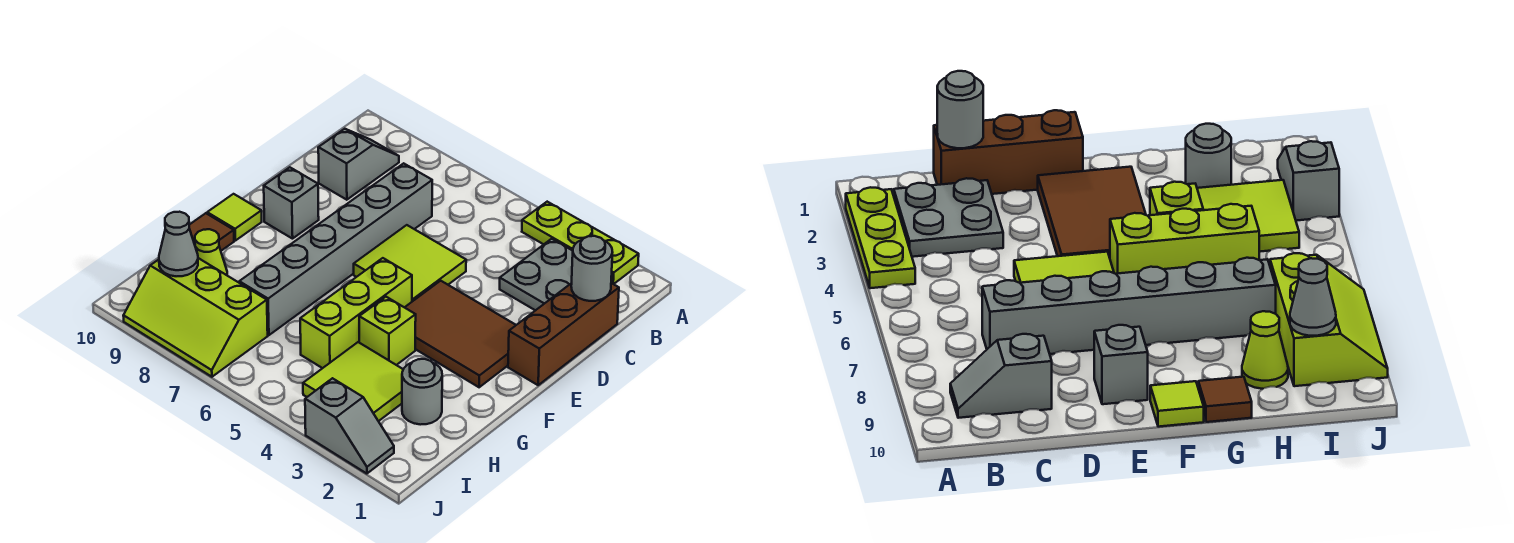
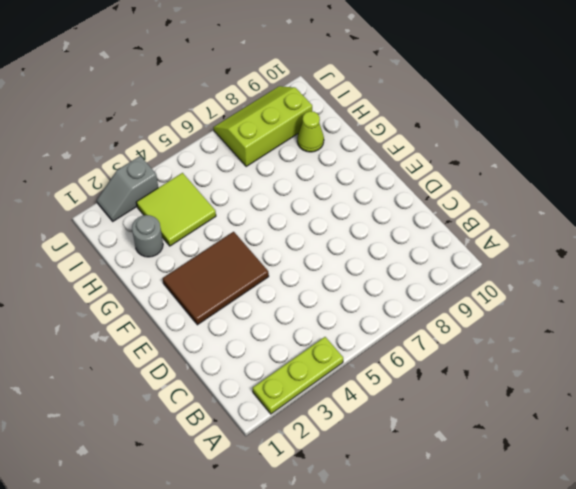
none -> grey 2x2 plate [500,239,613,311]
none -> grey 1x2 slope [318,129,399,200]
none -> brown 1x3 brick [508,283,619,385]

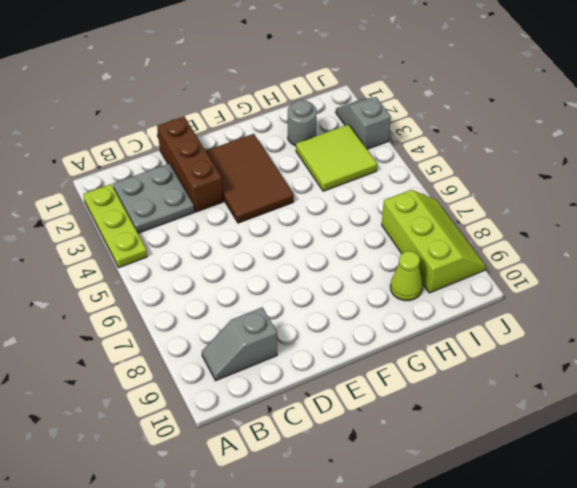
brown 1x3 brick [157,116,223,212] -> brown 1x3 brick turned to [508,283,619,385]
none -> grey 1x6 brick [239,163,432,335]
none -> lime 2x2 tile [354,225,466,301]
none -> grey 1x1 brick [264,167,319,239]

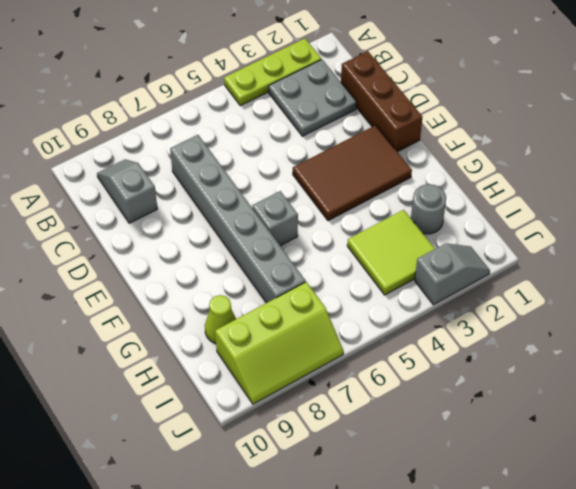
grey 1x1 brick [252,191,298,246] -> grey 1x1 brick moved to [264,167,319,239]
none -> lime 2x2 tile [354,225,466,301]
none -> lime 1x3 brick [300,258,412,368]
none -> lime 1x1 tile [207,194,262,241]

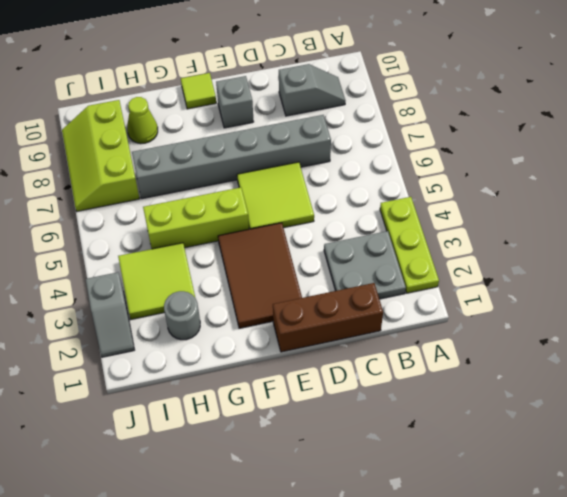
none -> lime 1x1 brick [359,297,416,365]
none -> brown 1x1 tile [189,213,234,251]
none -> grey 1x1 round brick [571,236,613,301]

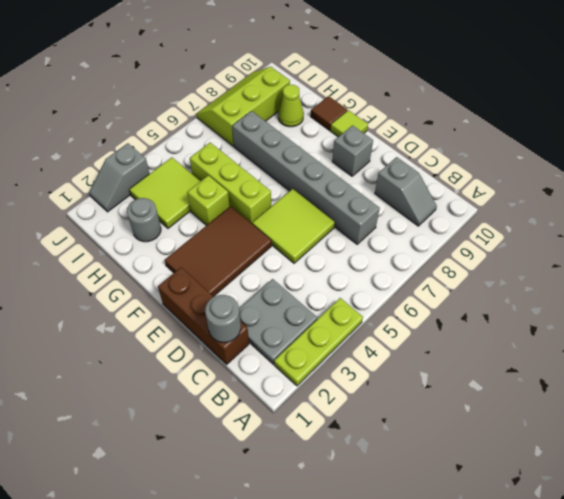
none -> grey 1x1 cone [159,212,198,276]

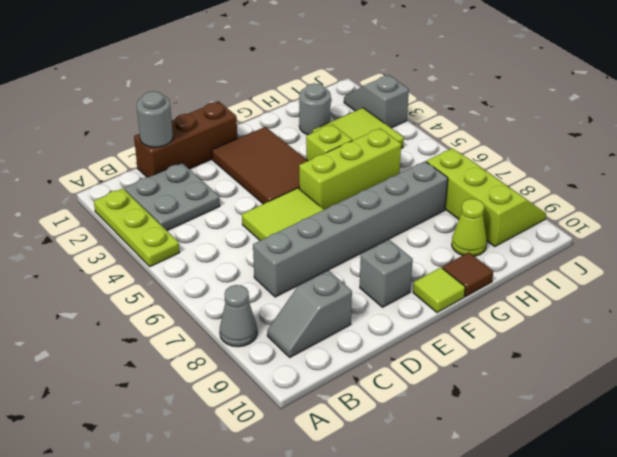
grey 1x1 cone [220,285,257,347] -> grey 1x1 cone moved to [159,212,198,276]

